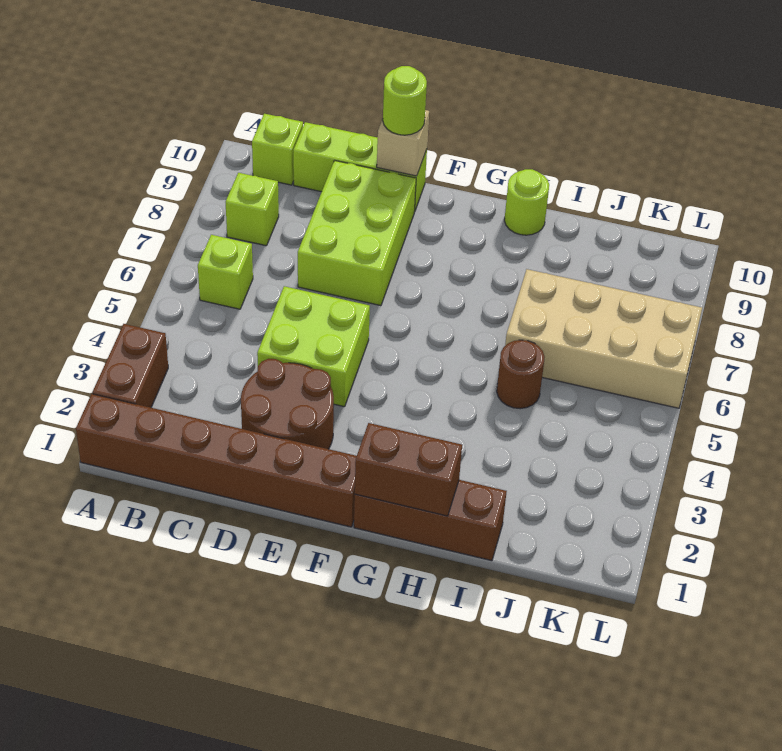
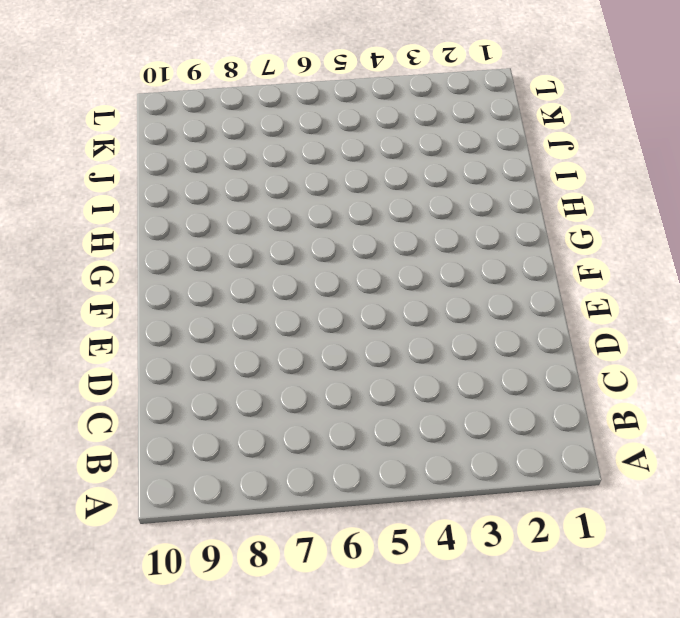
none -> brown 1x6 brick [76,394,357,527]
none -> brown 1x2 brick [92,324,168,408]
none -> lime 1x1 brick [198,235,253,309]

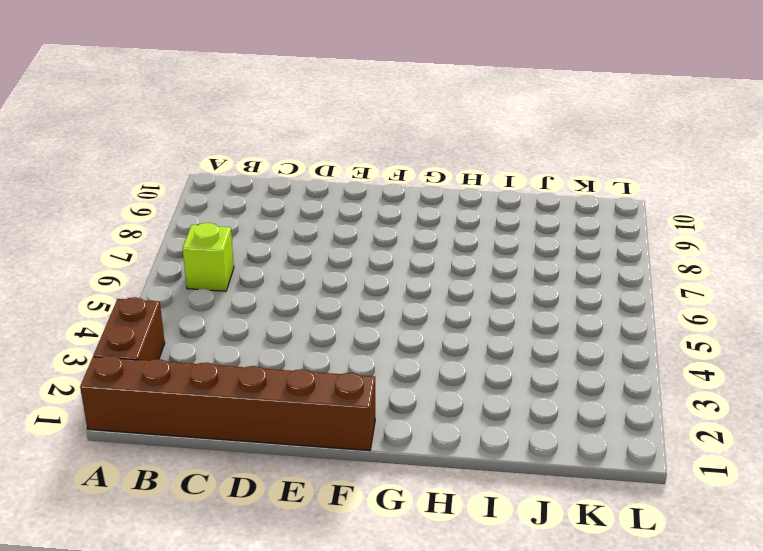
none -> lime 1x1 brick [226,173,279,246]
none -> lime 1x1 brick [252,114,303,185]
none -> lime 1x3 brick [293,122,427,212]

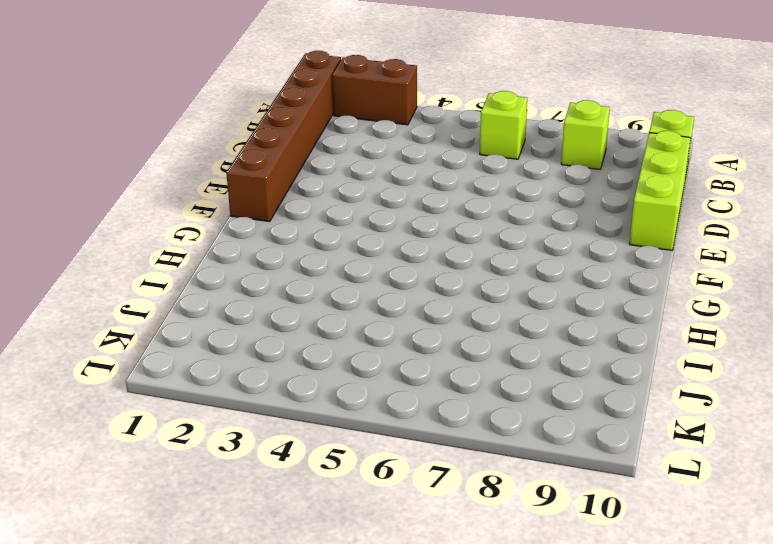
none -> brown 2x2 round brick [241,359,334,449]
none -> lime 2x2 brick [257,286,370,407]
none -> lime 2x3 brick [298,161,416,306]

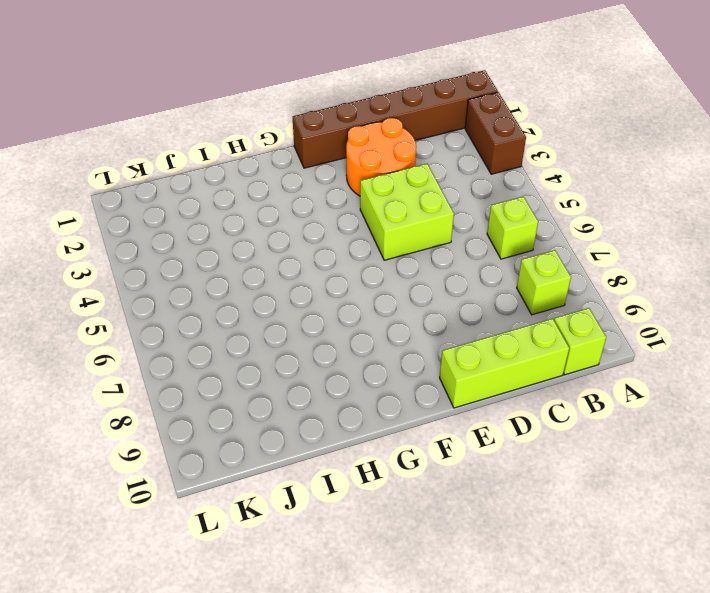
orange 2x2 round brick [346,118,416,196] -> brown 2x2 round brick [241,359,334,449]
none -> lime 2x3 brick [298,161,416,306]
none -> brown 1x3 brick [354,480,507,561]
none -> lime 1x1 round brick [504,169,549,235]

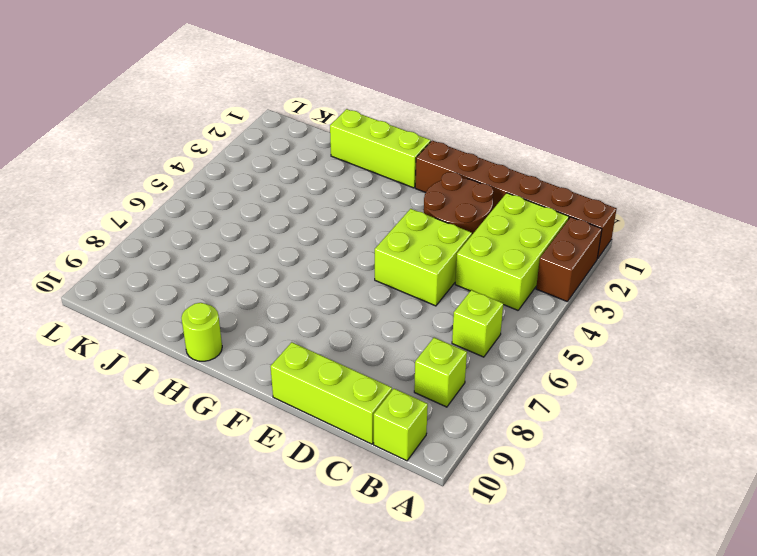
lime 2x3 brick [455,193,569,310] -> lime 2x3 brick moved to [298,161,416,306]
lime 1x3 brick [330,109,431,188] -> brown 1x3 brick [354,480,507,561]
none -> brown 1x1 round brick [497,340,545,409]
none -> tan 2x4 brick [505,269,702,408]
none -> tan 1x1 brick [377,110,429,176]

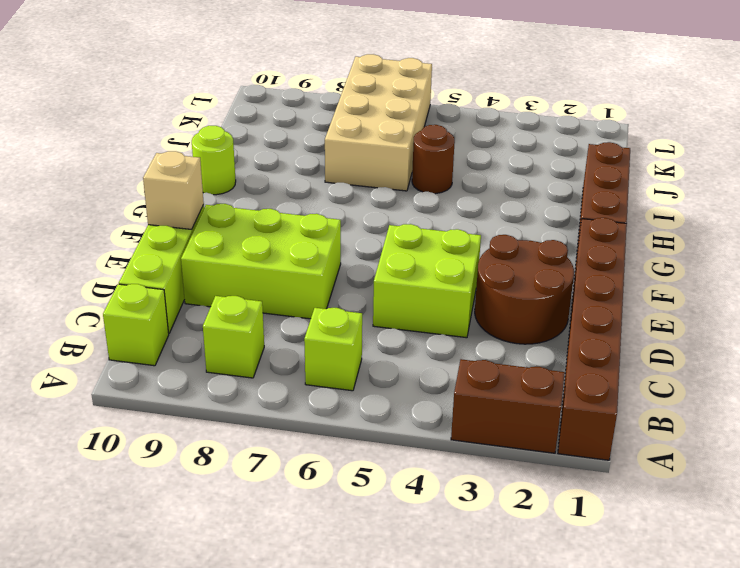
none -> brown 1x2 brick [355,423,462,516]
none -> lime 1x1 round brick [383,66,427,135]

